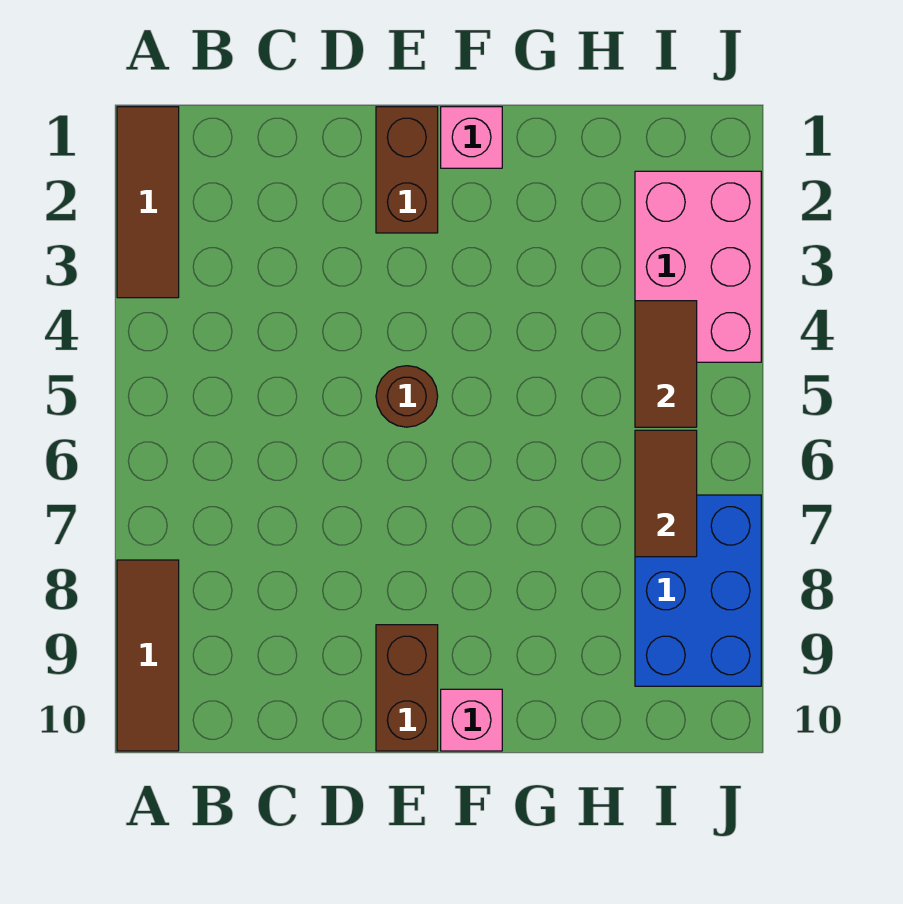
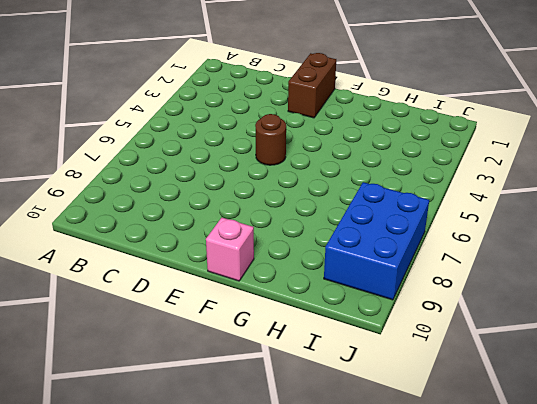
none -> brown 1x3 tile [117,107,179,298]
none -> brown 1x3 tile [117,560,179,751]

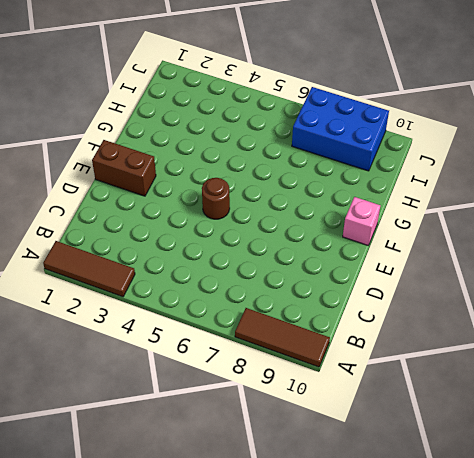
none -> brown 1x2 brick [376,625,438,751]
none -> pink 1x1 brick [441,107,502,168]

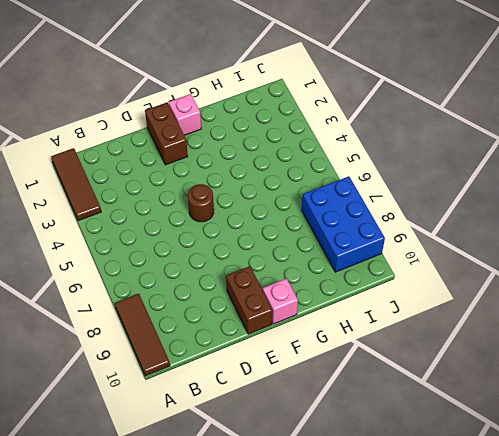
none -> pink 2x3 brick [635,171,761,362]
none -> brown 1x2 tile [635,301,697,427]

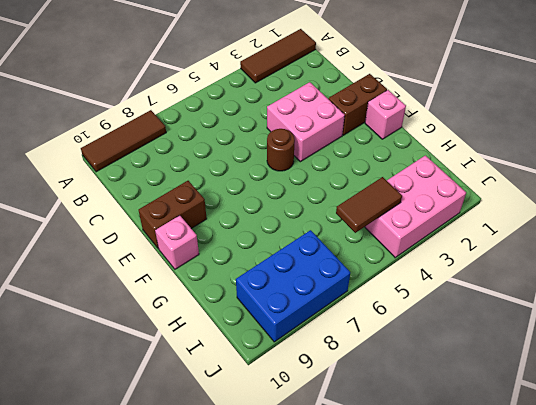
pink 2x2 brick [267,82,345,162] -> none
none -> brown 1x2 tile [635,430,697,557]

